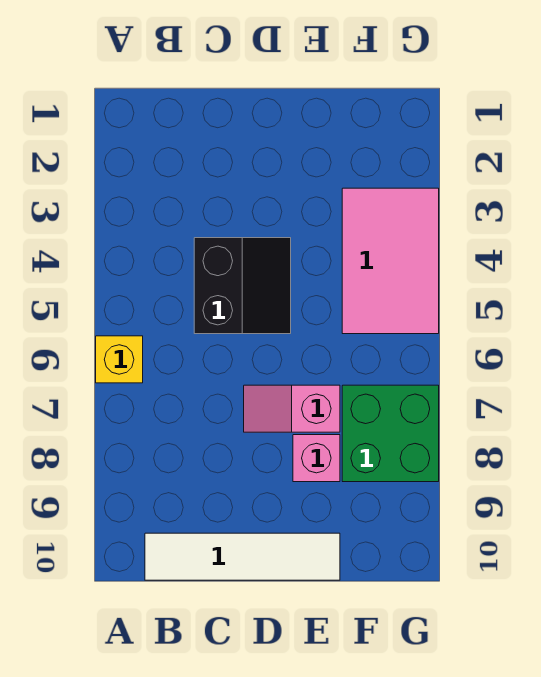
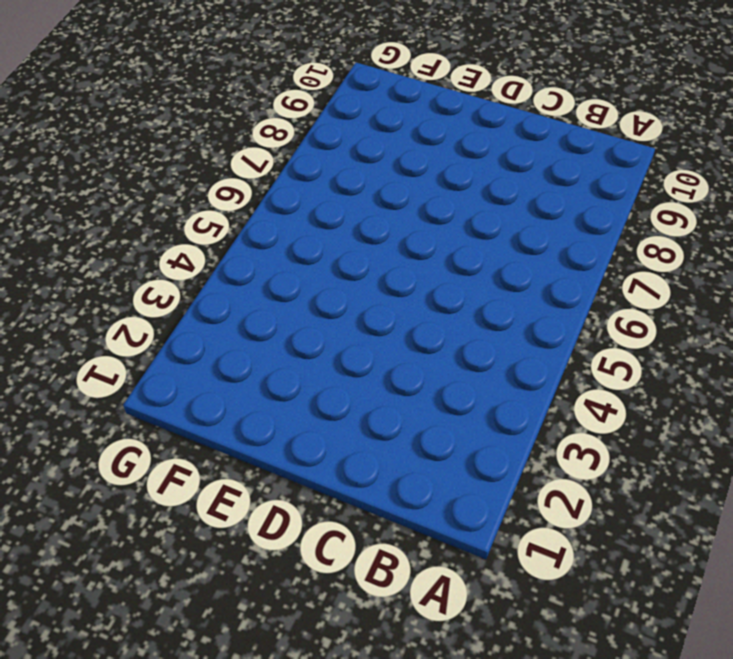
none -> yellow 1x1 brick [96,336,143,383]
none -> white 1x4 tile [145,533,340,580]

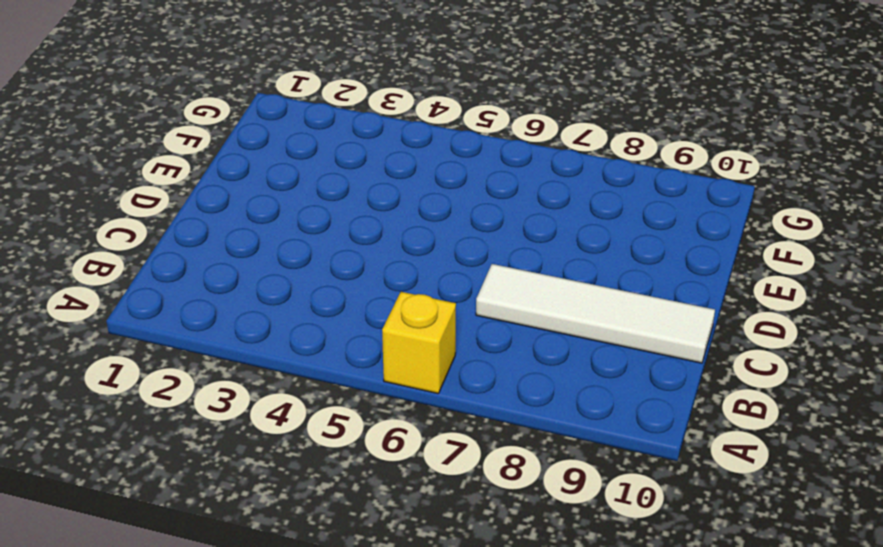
white 1x4 tile [476,264,715,363] -> white 1x4 tile turned to [145,533,340,580]
none -> black 2x2 slope [194,238,291,334]
none -> pink 1x2 slope [244,385,340,432]

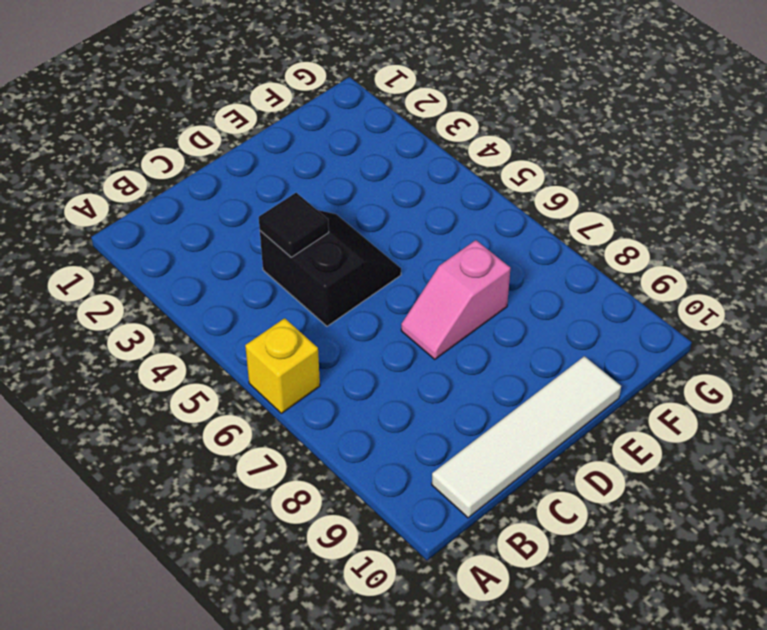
black 1x1 tile [259,193,329,257] -> none
none -> pink 1x1 brick [293,435,340,482]
none -> pink 2x3 tile [342,188,439,334]

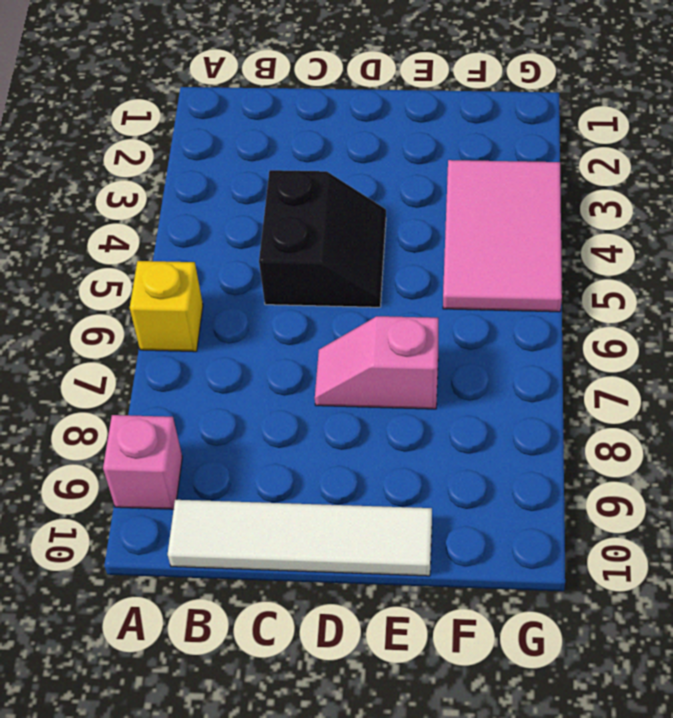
pink 1x1 brick [103,415,182,509] -> pink 1x1 brick moved to [293,435,340,482]
none -> green 2x2 brick [342,385,439,482]

